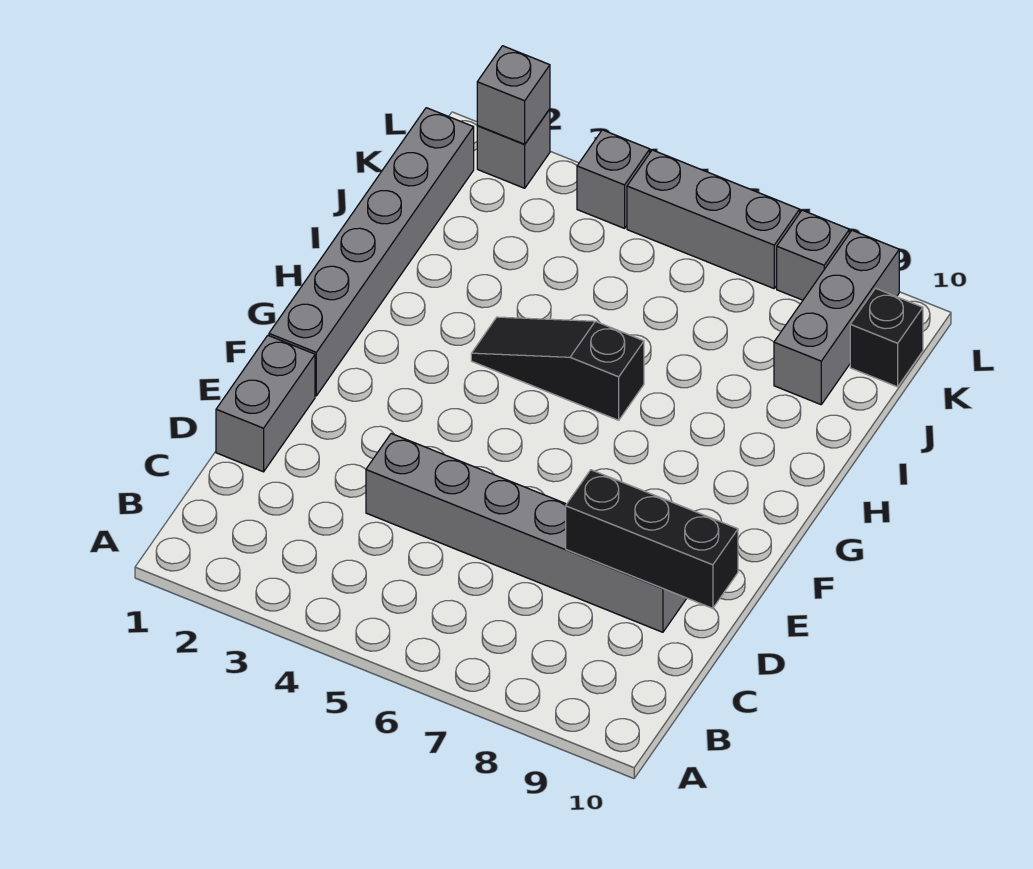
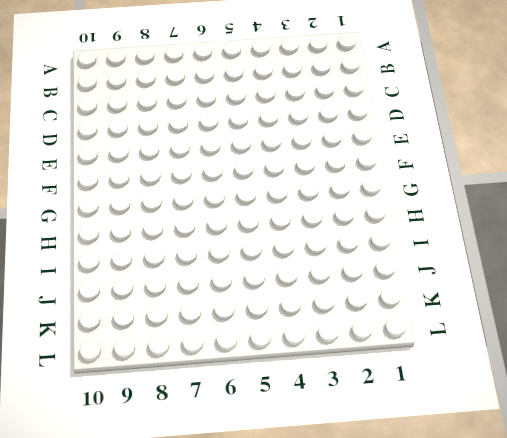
none -> grey 1x2 brick [216,336,315,472]
none -> grey 1x6 brick [366,434,687,632]
none -> grey 1x6 brick [269,108,474,396]

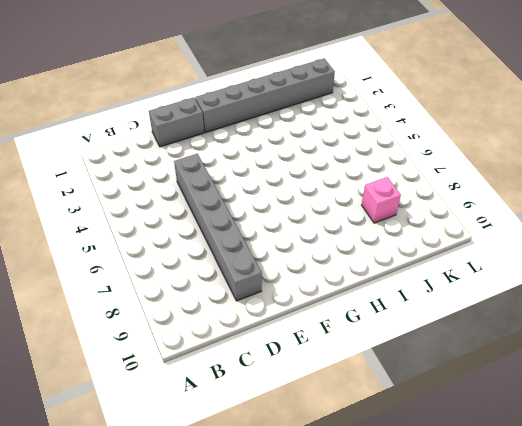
pink 1x1 brick [362,177,401,223] -> none
none -> black 1x3 slope [471,317,644,420]
none -> grey 1x3 brick [774,230,899,405]
none -> black 1x1 brick [850,288,923,387]

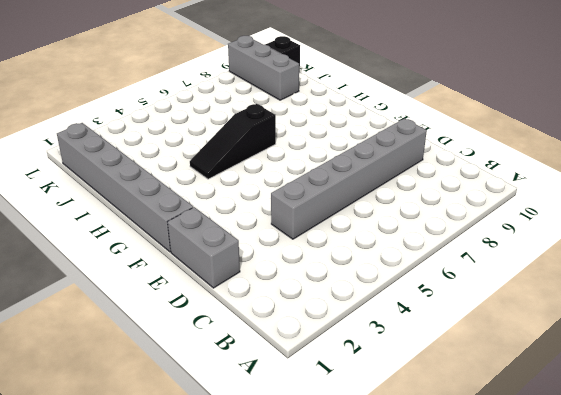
none -> grey 1x1 brick [477,109,550,188]
none -> grey 1x1 brick [577,130,650,228]
none -> grey 1x3 brick [627,150,800,289]

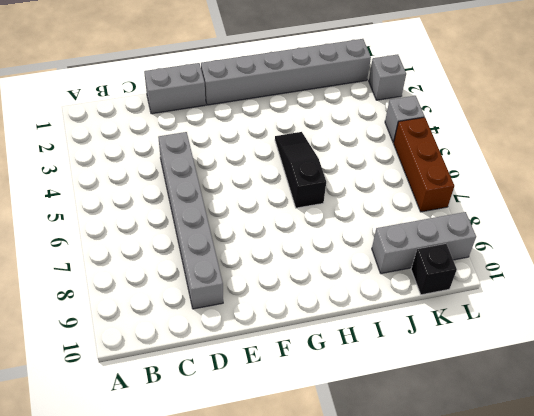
brown 1x3 brick [394,117,454,212] -> grey 1x3 brick [627,150,800,289]
none -> grey 1x1 brick [777,210,849,300]
none -> black 1x3 brick [566,470,738,608]
none -> grey 1x1 brick [477,46,550,144]

